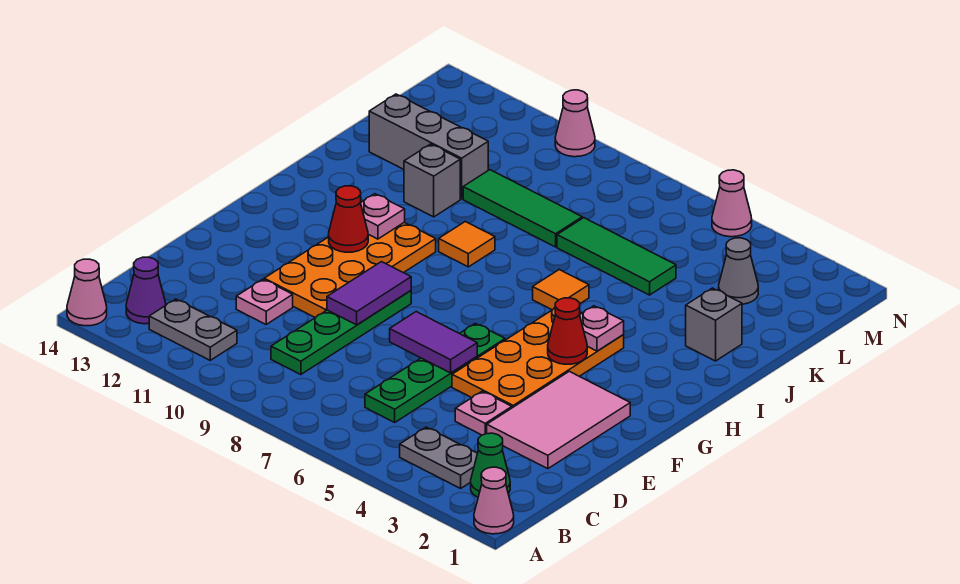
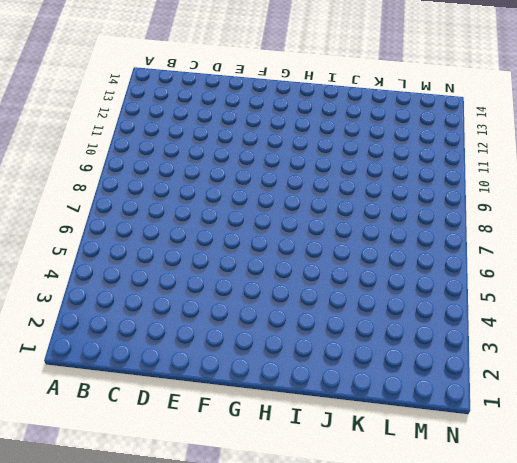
none -> pink 1x1 cone [474,467,514,534]
none -> pink 1x1 cone [67,259,107,326]
none -> green 1x1 cone [471,433,510,497]

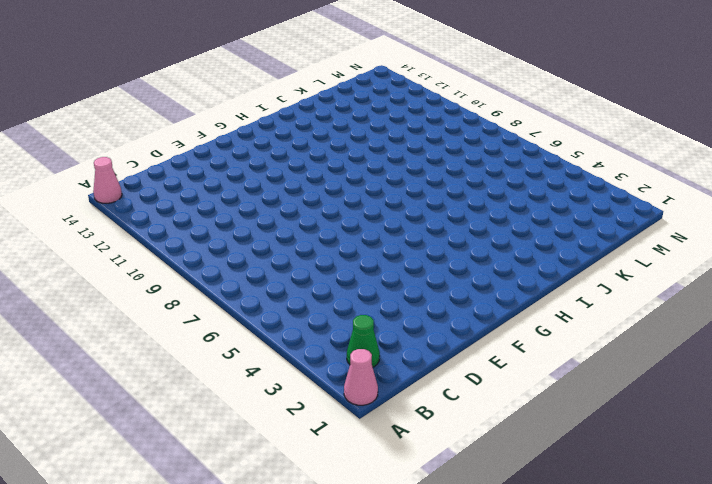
none -> grey 1x2 plate [400,427,478,488]
none -> grey 1x2 plate [149,299,237,360]
none -> purple 1x1 cone [126,257,166,324]

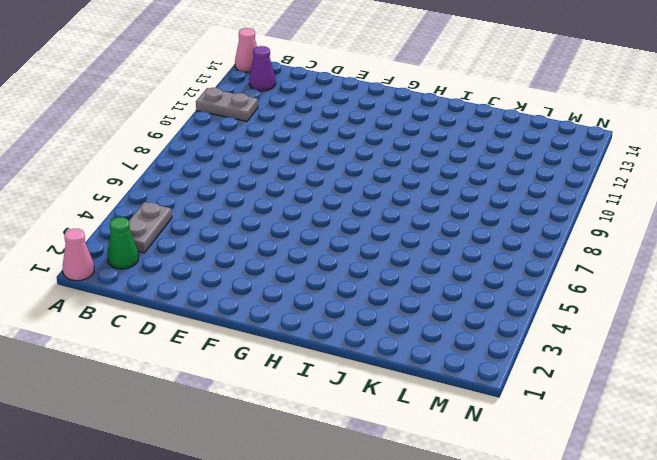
grey 1x2 plate [196,88,258,121] -> grey 1x2 plate turned to [149,299,237,360]
none -> green 1x4 plate [365,323,505,422]
none -> green 1x4 plate [271,291,411,375]
none -> pink 2x3 tile [487,371,630,469]

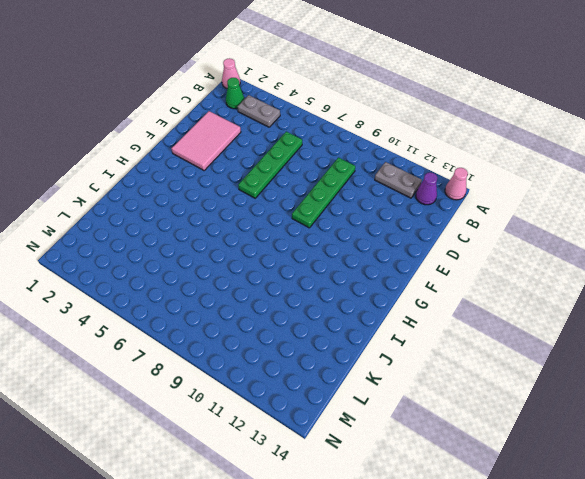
none -> pink 1x1 plate [455,391,512,435]
none -> pink 1x1 plate [236,279,293,324]
none -> orange 2x4 plate [452,308,624,408]

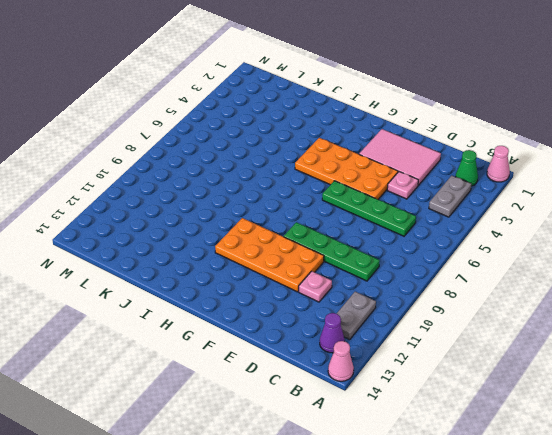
none -> orange 1x1 tile [533,270,589,310]
none -> orange 1x1 tile [439,222,495,267]
none -> grey 1x1 brick [686,288,742,361]

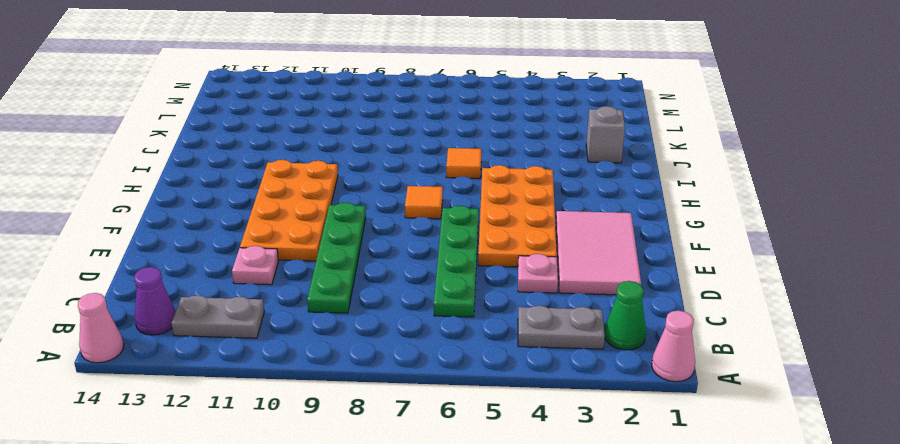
orange 1x1 tile [405,186,443,219] -> orange 1x1 tile moved to [439,222,495,267]
none -> grey 1x1 brick [404,144,460,217]
none -> green 1x3 tile [557,218,676,295]
none -> green 1x3 tile [463,170,582,247]

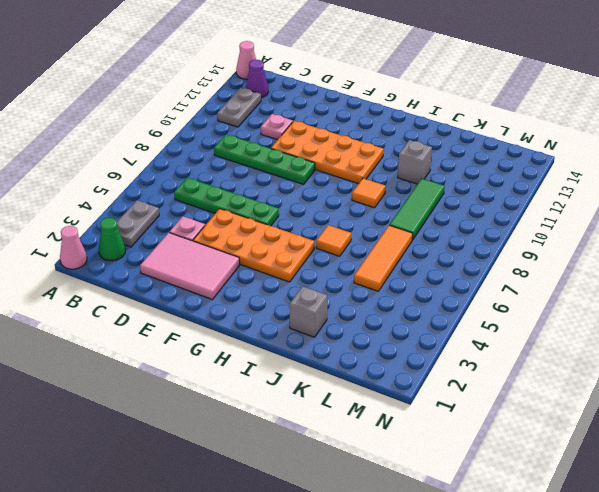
orange 1x3 tile [354,225,413,291] -> green 1x3 tile [557,218,676,295]
none -> grey 1x3 brick [369,94,488,199]
none -> grey 1x1 cone [719,238,758,304]
none -> pink 1x1 cone [712,170,752,237]

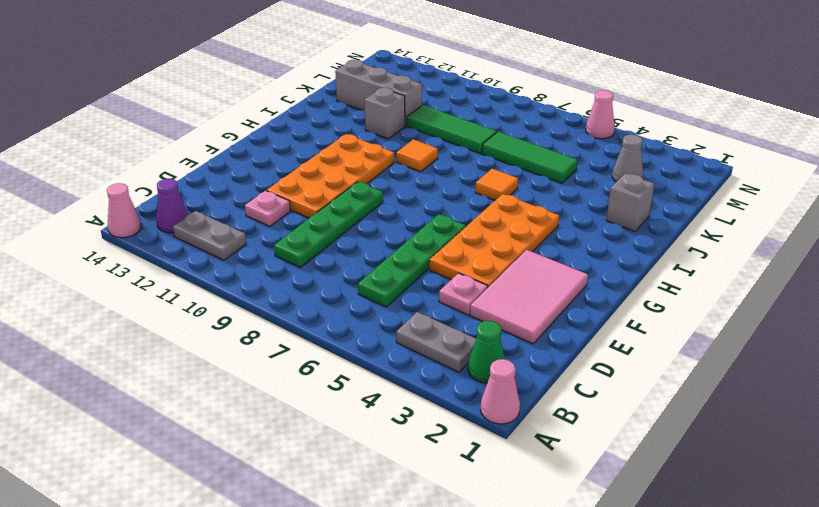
none -> pink 1x1 cone [555,90,595,157]
none -> purple 1x2 tile [390,312,477,373]
none -> purple 1x2 tile [327,262,411,325]

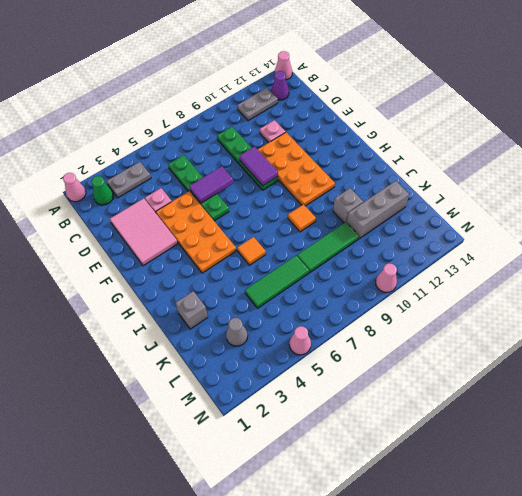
none -> red 1x1 cone [548,298,587,364]
none -> red 1x1 cone [329,186,368,252]
none -> pink 1x1 plate [580,306,624,351]

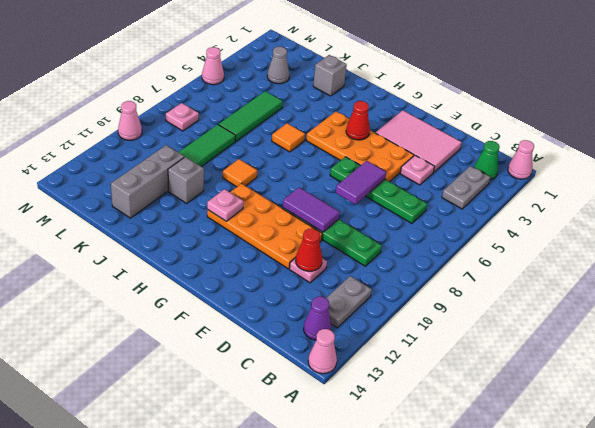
red 1x1 cone [296,229,322,271] -> red 1x1 cone moved to [329,186,368,252]
pink 1x1 plate [166,103,199,131] -> pink 1x1 plate moved to [580,306,624,351]

